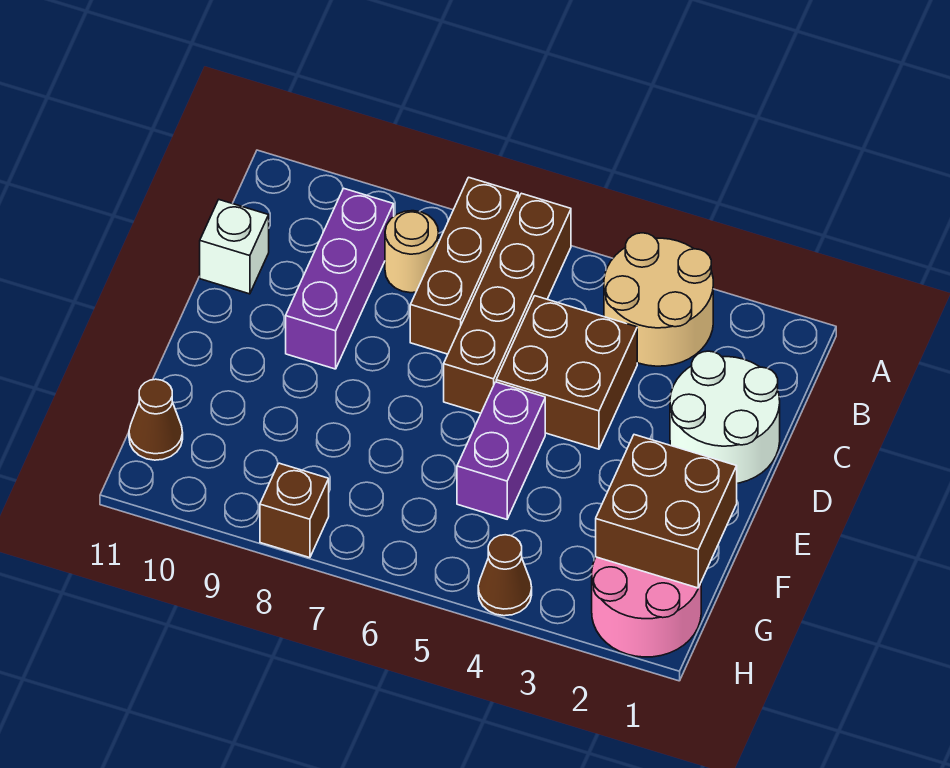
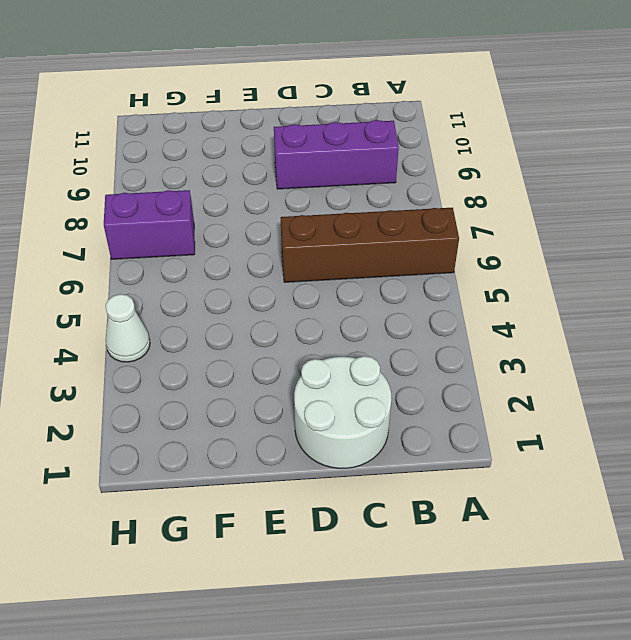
purple 1x2 brick [104,190,195,259] -> purple 1x2 brick moved to [457,382,545,519]
white 1x1 cone [106,294,150,362] -> brown 1x1 cone [478,535,532,616]
none -> tan 2x2 round brick [604,233,713,366]
none -> brown 1x3 brick [410,177,518,354]
none -> tan 1x1 round brick [385,211,439,293]

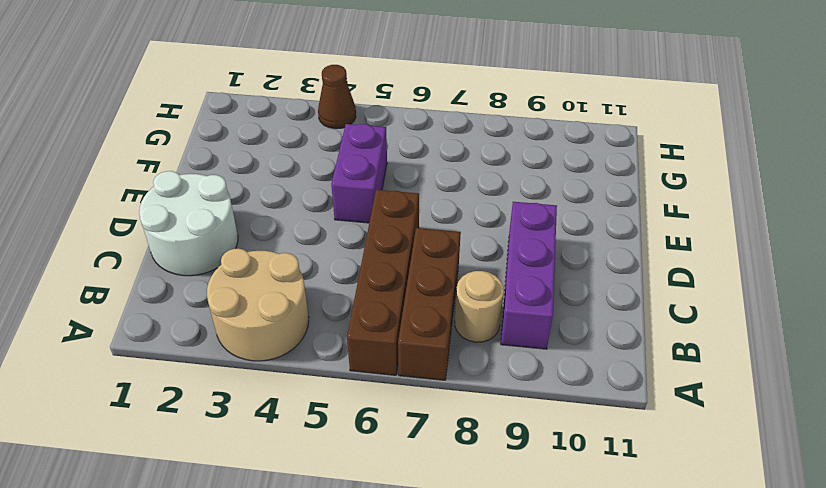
none -> brown 2x2 brick [496,296,637,449]
none -> white 1x1 brick [200,200,269,294]
none -> pink 2x2 round brick [592,557,701,657]

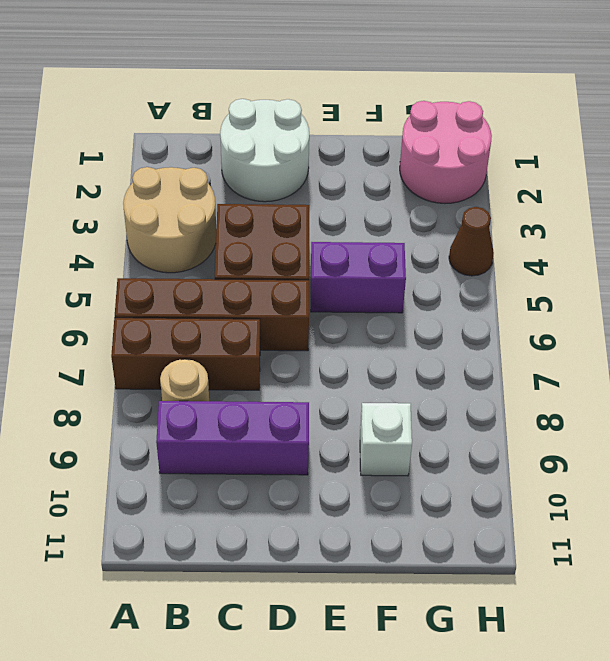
white 1x1 brick [360,403,412,476] -> white 1x1 brick moved to [200,200,269,294]
none -> brown 1x1 cone [129,379,183,460]
none -> brown 1x1 brick [260,463,329,558]
none -> brown 2x2 brick [596,435,737,588]

